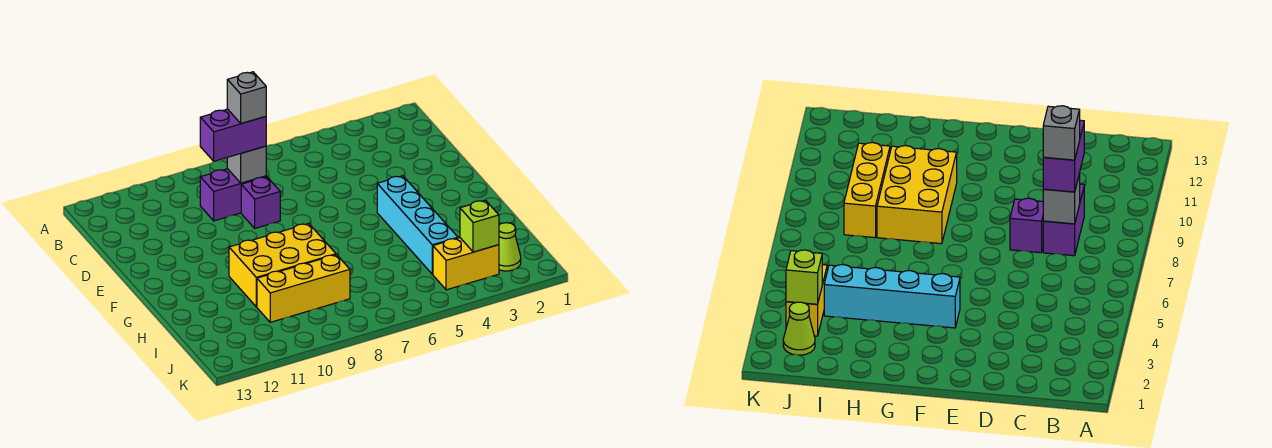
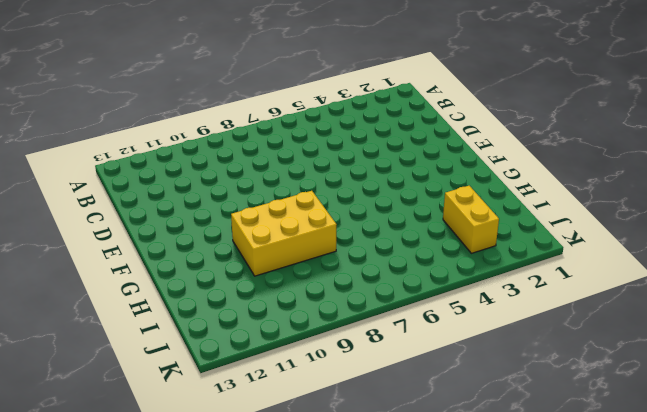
yellow 1x2 brick [443,186,499,253] -> yellow 1x2 brick turned to [433,238,499,290]
none -> purple 1x2 brick [200,169,266,221]
none -> purple 1x1 brick [241,177,280,228]

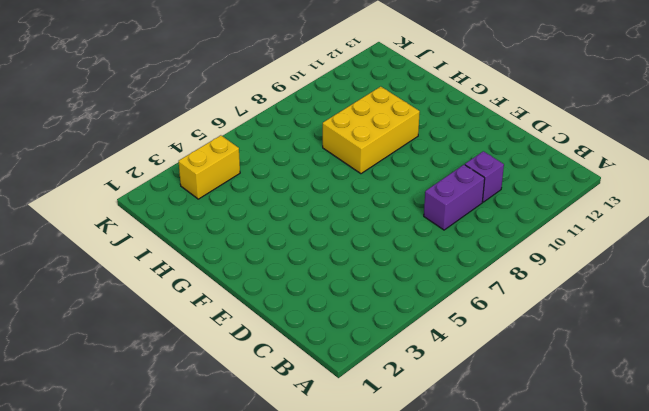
purple 1x1 brick [465,151,504,202] -> purple 1x1 brick moved to [241,177,280,228]
none -> cyan 1x4 brick [377,176,458,274]
none -> yellow 1x3 brick [257,255,350,322]

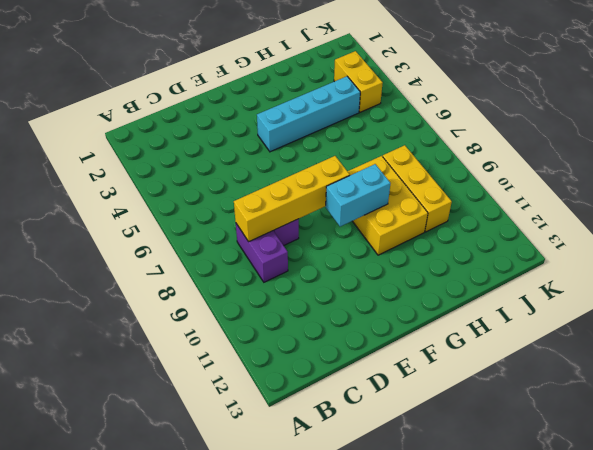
yellow 1x4 brick [234,156,350,242] -> grey 1x1 brick [227,146,266,183]
cyan 1x2 brick [326,164,390,227] -> none
none -> lime 1x1 cone [499,223,521,271]
none -> lime 1x1 brick [460,200,499,252]

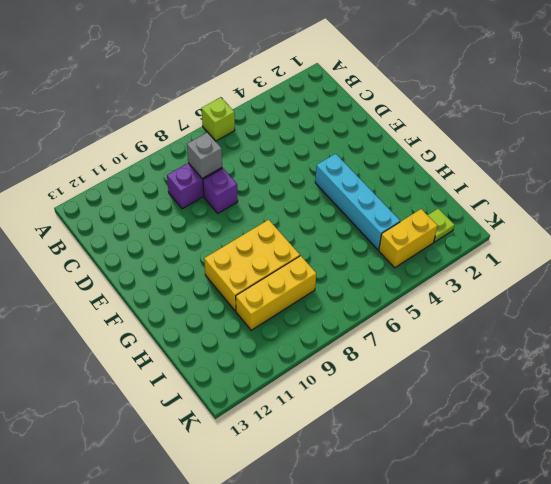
lime 1x1 brick [202,97,235,141] -> lime 1x1 brick moved to [460,200,499,252]
lime 1x1 plate [428,209,454,242] -> lime 1x1 cone [499,223,521,271]
none -> purple 1x2 brick [200,109,266,161]
none -> grey 1x1 brick [227,72,266,124]

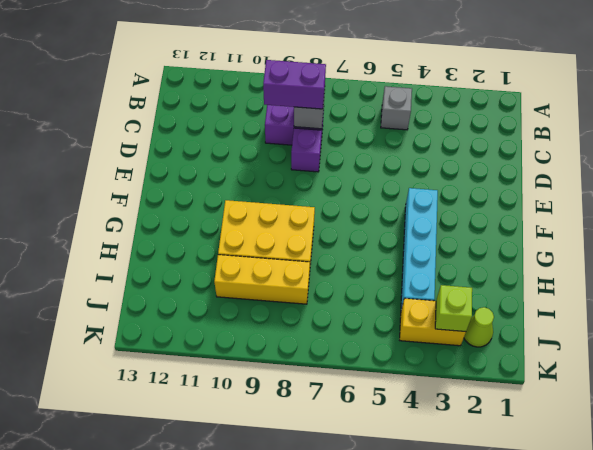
grey 1x1 brick [381,86,412,130] -> grey 1x1 brick moved to [227,72,266,124]

